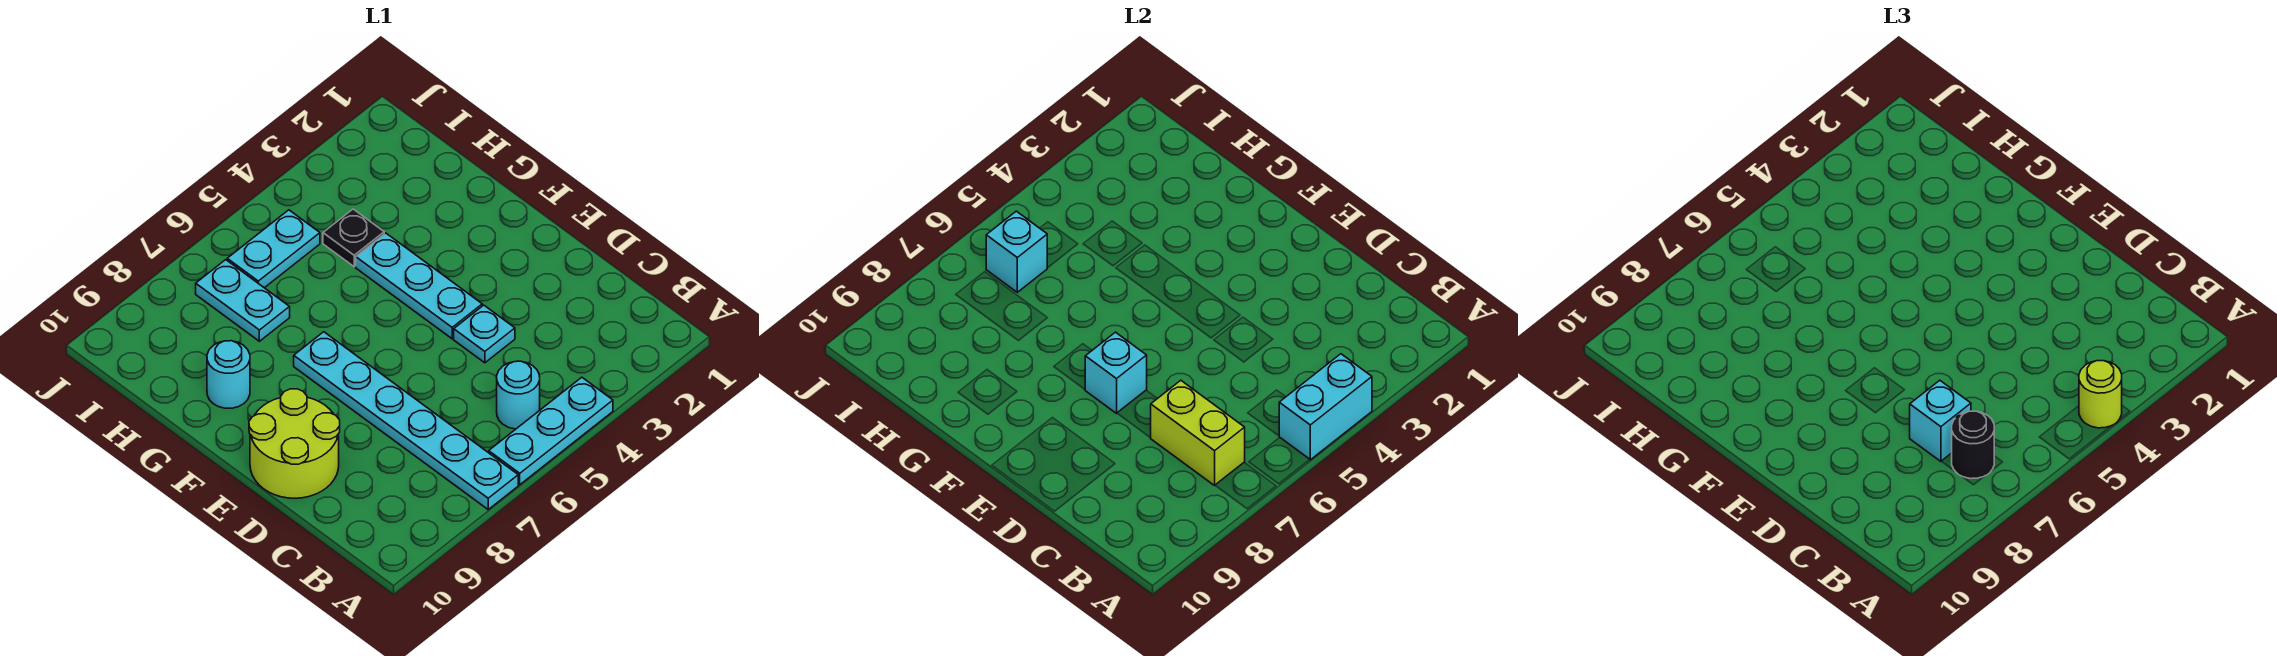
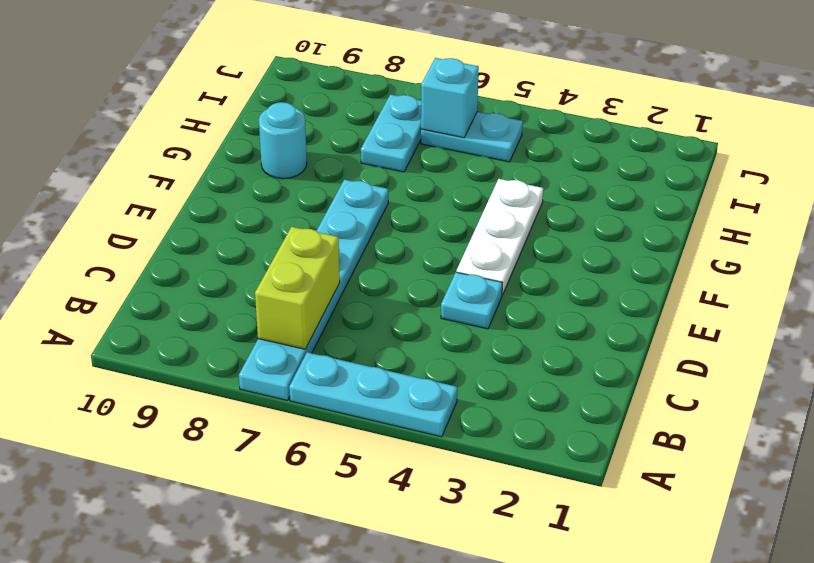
white 1x3 plate [456,179,543,295] -> cyan 1x3 plate [356,233,482,339]
none -> cyan 1x1 round brick [497,361,540,429]
none -> lime 2x2 round brick [249,389,340,498]
none -> black 1x1 plate [323,209,384,267]

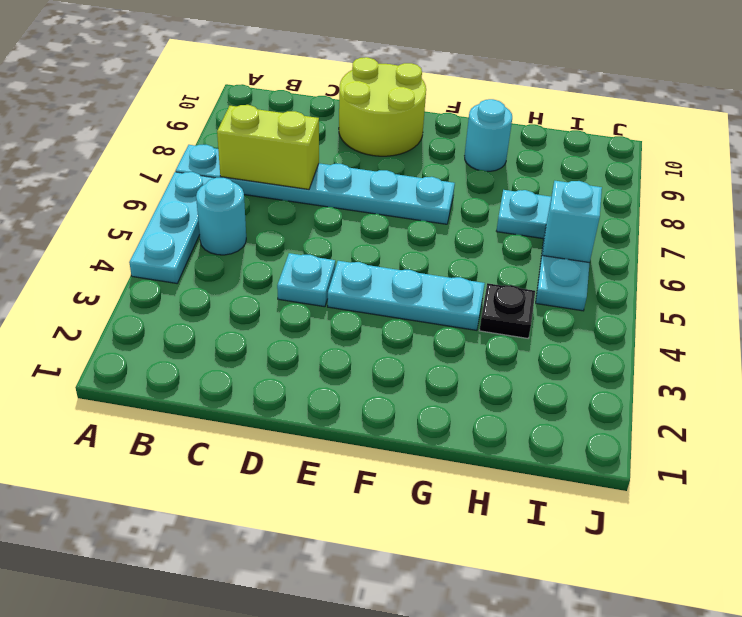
none -> cyan 1x2 brick [1279,354,1372,460]
none -> cyan 1x1 brick [1085,332,1147,413]
none -> lime 1x1 round brick [2079,361,2122,428]

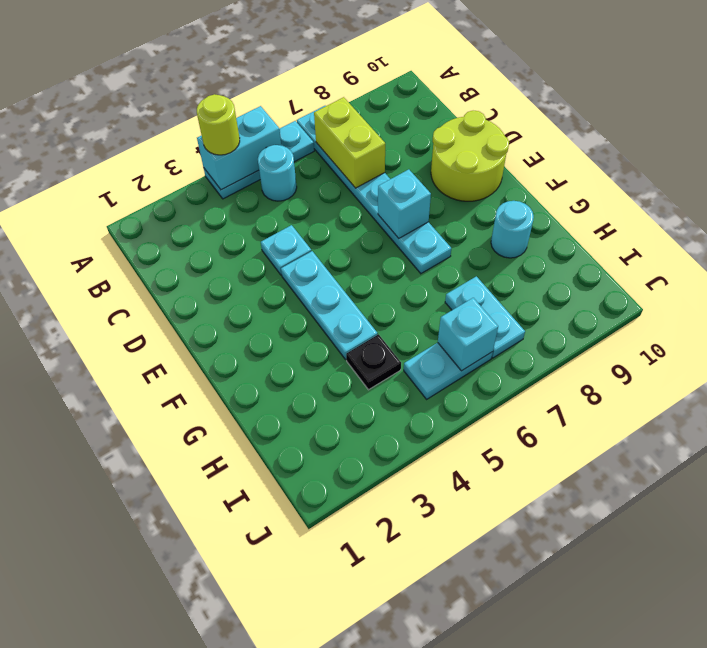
none -> black 1x1 round brick [1952,411,1994,479]
none -> cyan 1x1 brick [1910,380,1971,461]

